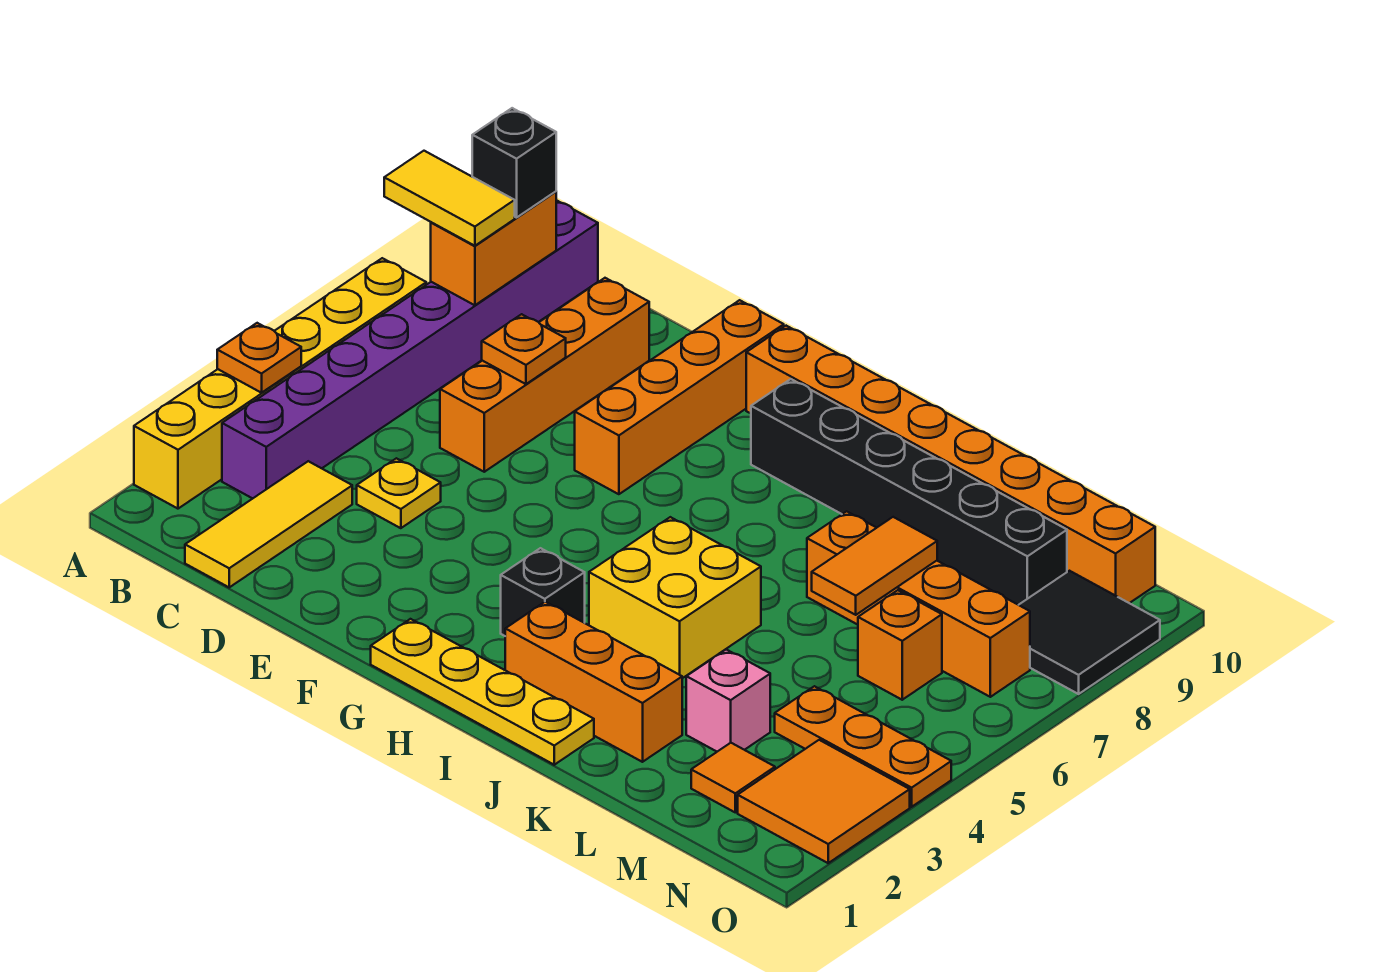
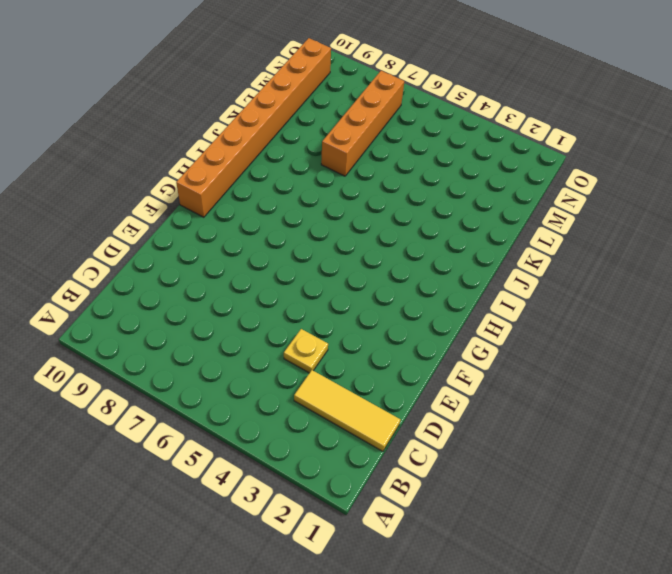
none -> yellow 1x6 brick [134,258,426,509]
none -> purple 1x8 brick [222,200,598,499]
none -> orange 1x4 brick [440,278,649,472]

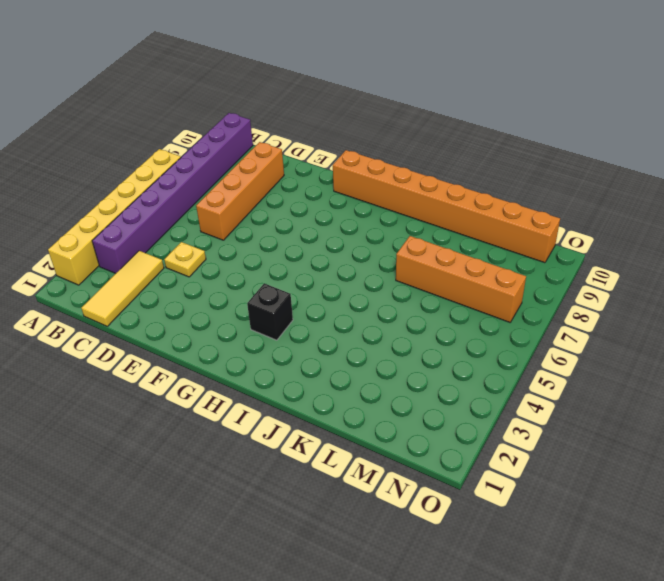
none -> orange 1x4 brick [575,300,784,494]
none -> yellow 1x4 plate [371,619,594,765]
none -> black 1x6 brick [751,379,1067,605]

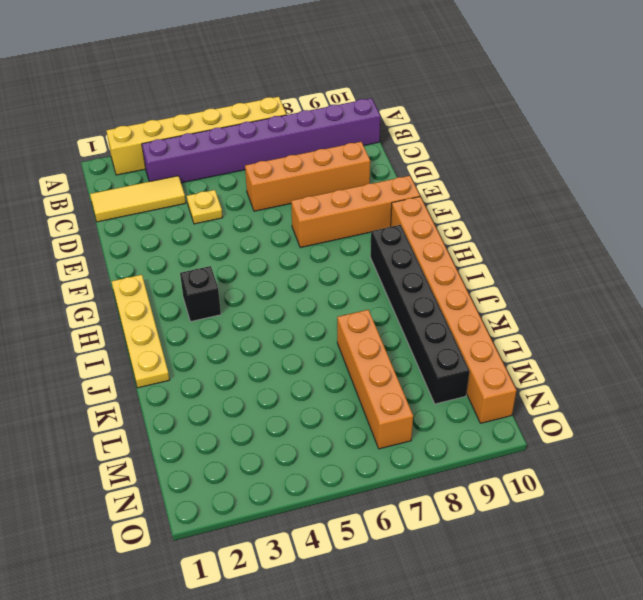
none -> orange 1x3 brick [505,602,682,762]
none -> yellow 2x2 brick [589,517,761,678]
none -> pink 1x1 brick [686,650,770,752]

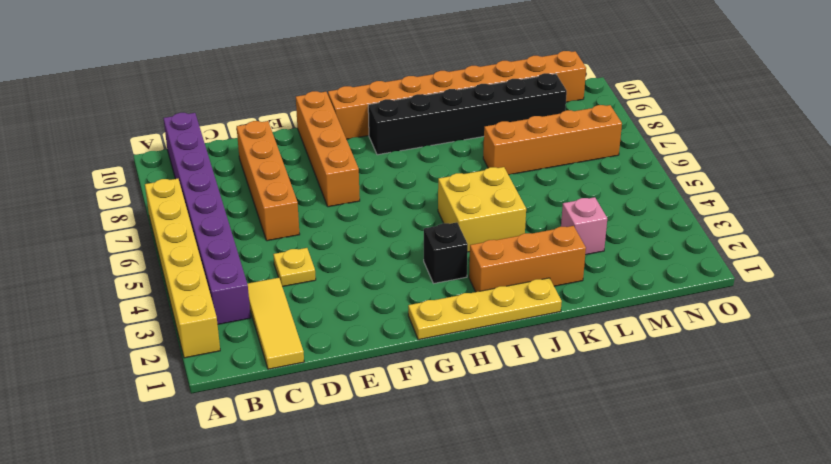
none -> orange 1x1 tile [691,743,775,812]
none -> orange 1x3 plate [775,686,951,807]
none -> orange 1x1 brick [858,590,942,700]

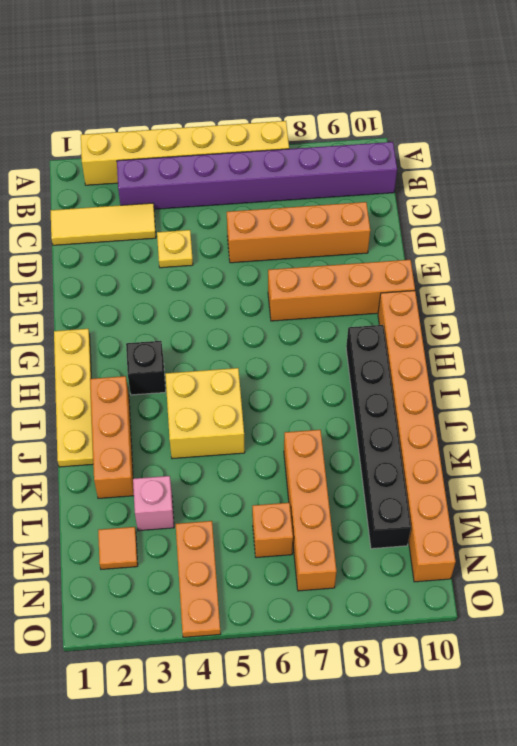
none -> orange 2x2 tile [738,740,910,863]
none -> black 2x2 tile [1019,571,1160,694]
none -> orange 1x1 plate [217,323,301,393]

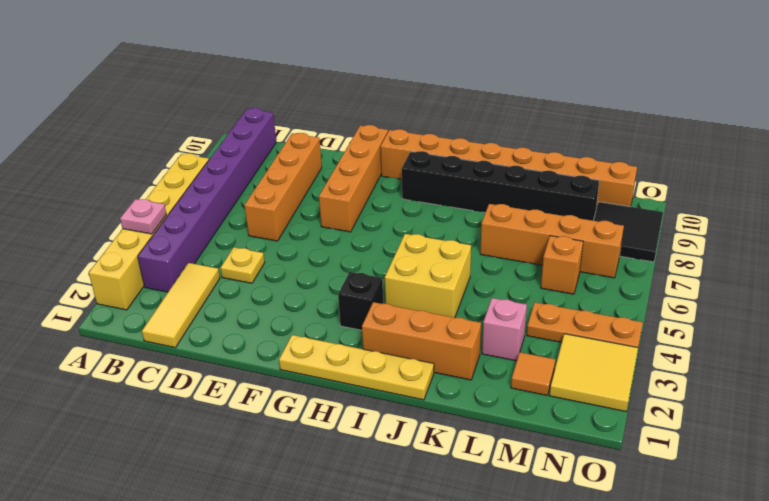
pink 1x1 plate [120,199,166,234] -> orange 1x1 plate [217,323,301,393]
yellow 2x2 tile [550,334,638,411] -> orange 2x2 tile [738,740,910,863]
none -> orange 1x2 brick [431,192,556,305]
none -> orange 1x1 plate [482,314,566,384]
none -> orange 1x2 tile [812,517,937,615]

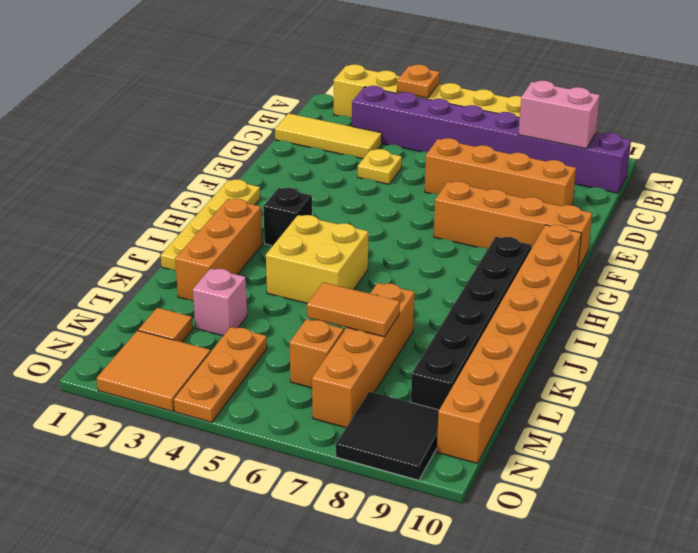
pink 1x2 brick [519,81,600,149] -> orange 1x2 brick [431,192,556,305]
none -> orange 1x1 plate [482,314,566,384]
none -> yellow 1x2 tile [384,151,515,246]
none -> black 1x1 brick [472,108,556,218]

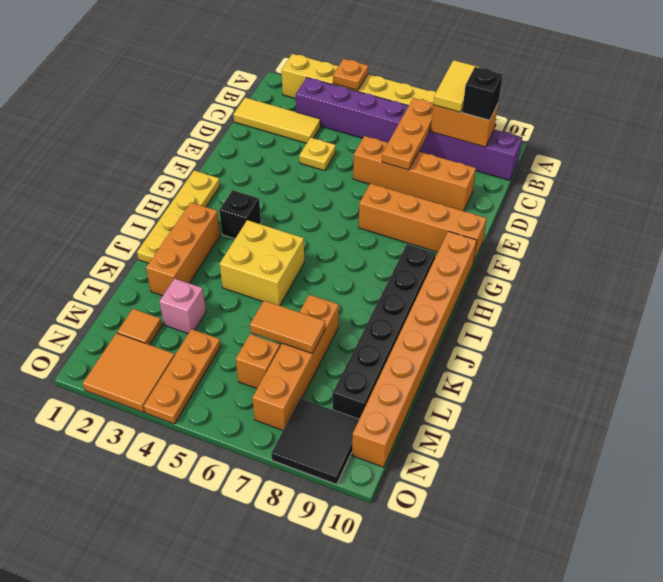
orange 1x3 plate [382,98,433,170] -> orange 1x1 plate [482,314,566,384]

